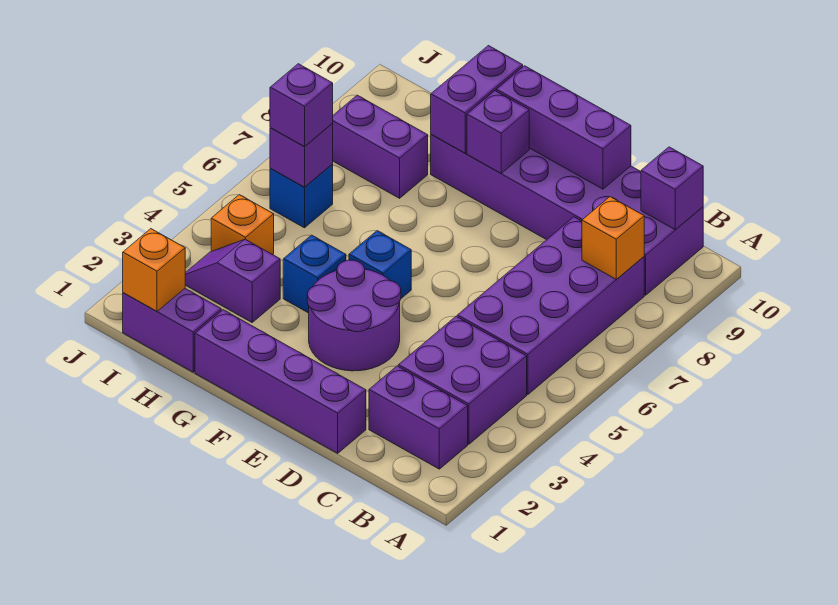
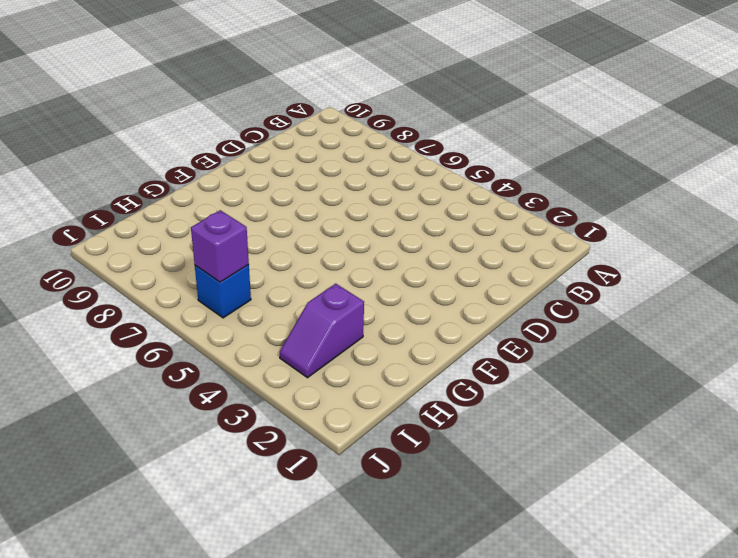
none -> purple 1x2 brick [369,366,468,469]
none -> purple 2x2 brick [398,316,527,444]
none -> purple 2x4 brick [457,217,644,395]

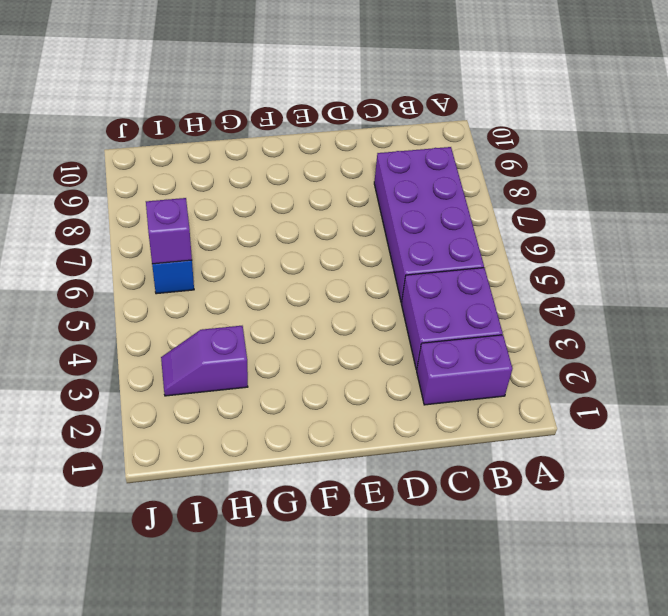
none -> purple 2x6 brick [431,134,703,295]
none -> purple 1x4 brick [195,310,366,453]
none -> purple 2x2 round brick [307,260,401,371]

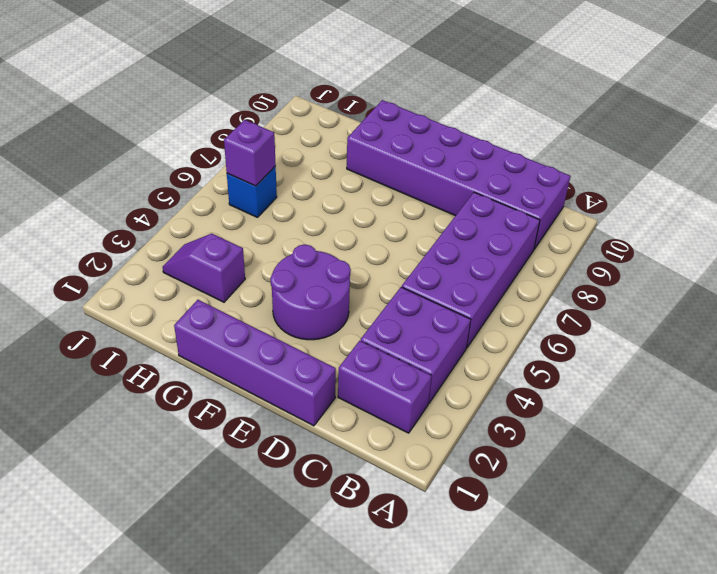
none -> blue 1x1 brick [349,231,411,298]
none -> blue 1x1 brick [283,235,346,313]
none -> purple 1x2 brick [123,289,221,372]

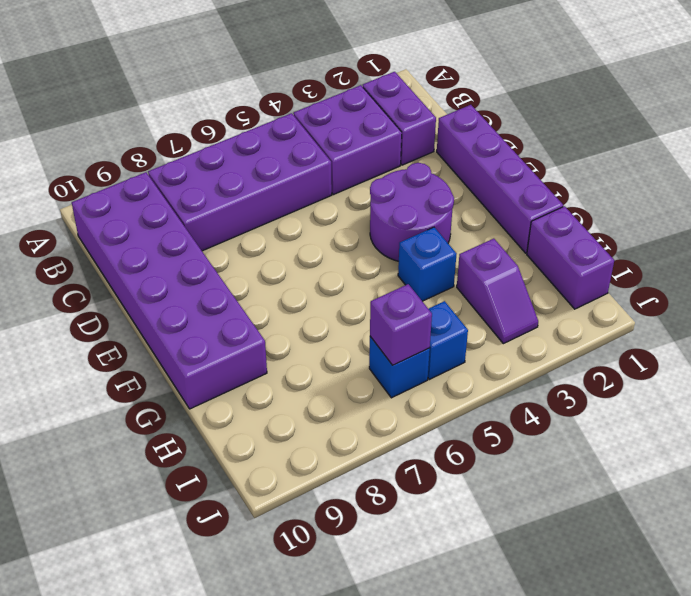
blue 1x1 brick [428,301,468,379] -> blue 1x1 brick moved to [349,231,411,298]
none -> purple 1x2 brick [333,95,428,198]
none -> orange 1x1 brick [211,195,274,255]
none -> orange 1x1 brick [582,197,644,280]

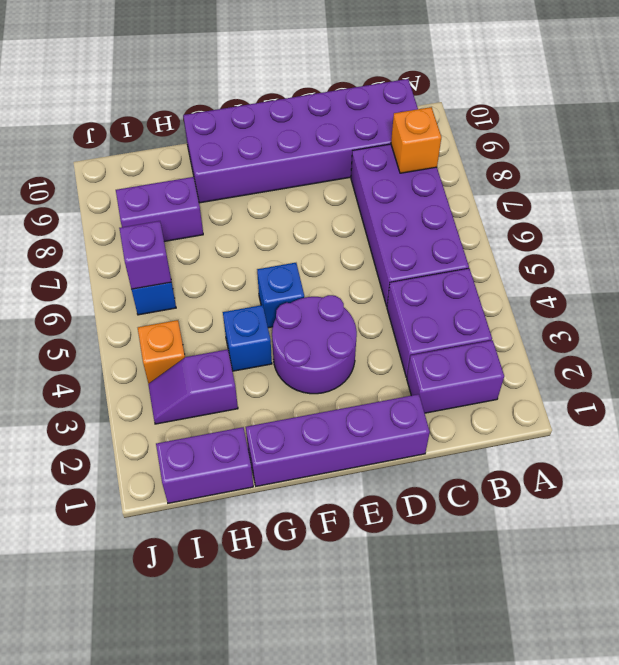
none -> purple 1x1 brick [641,147,703,230]
none -> purple 1x3 brick [496,66,631,189]
none -> purple 1x1 brick [467,91,529,173]

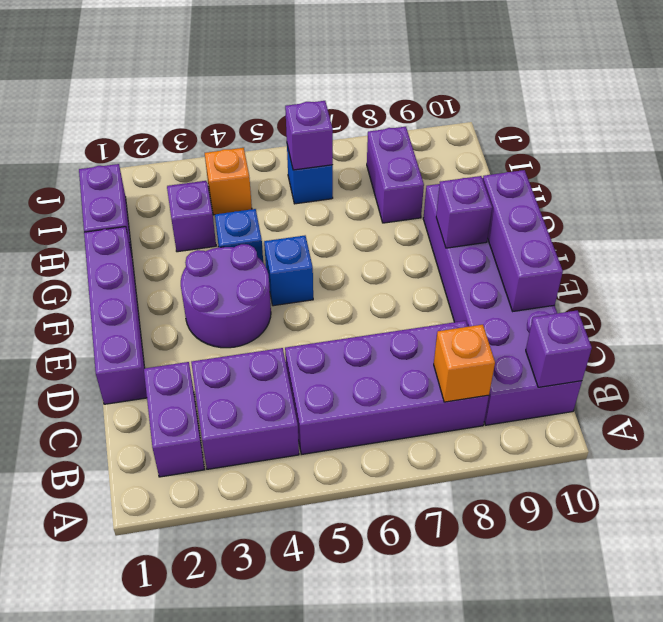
none -> purple 1x2 brick [431,46,523,153]
none -> orange 1x1 brick [123,229,185,311]
none -> purple 1x1 brick [270,64,333,147]

